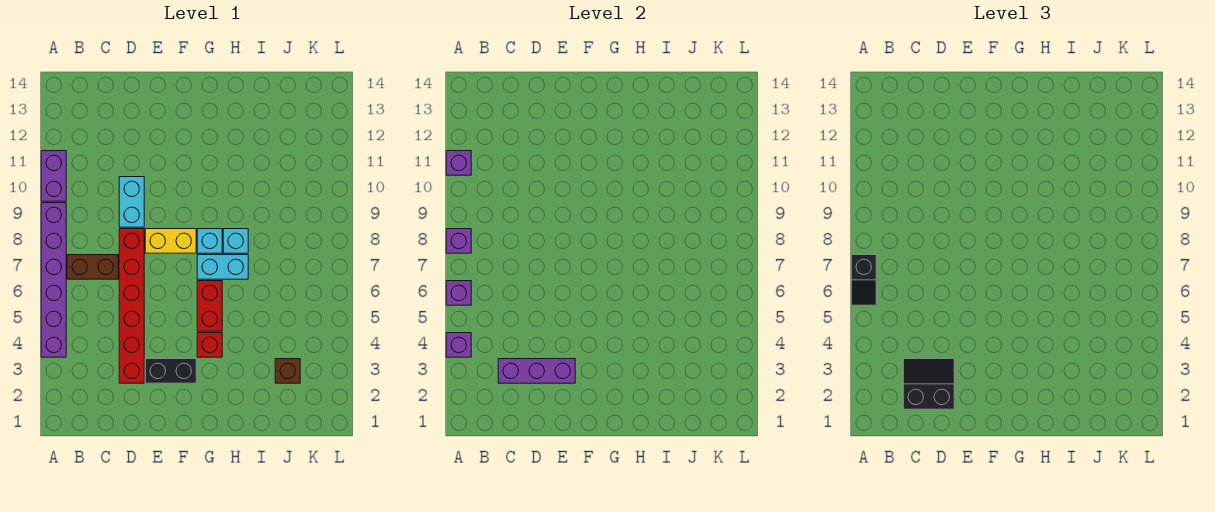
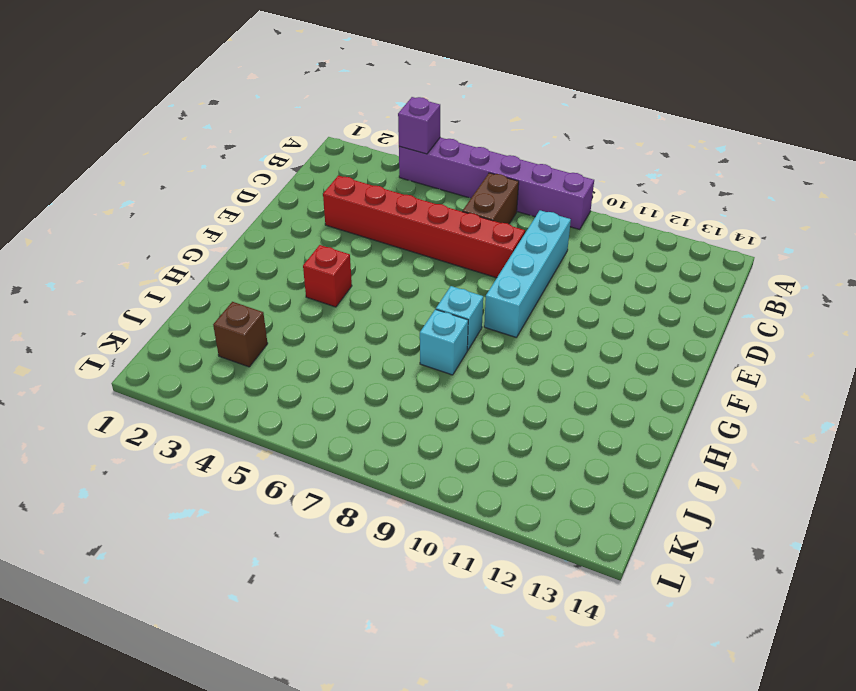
cyan 1x4 brick [484,210,571,338] -> cyan 1x2 brick [119,177,144,227]
none -> purple 1x2 brick [41,151,66,201]
none -> black 1x2 brick [145,359,196,383]
none -> yellow 1x2 brick [145,229,196,253]

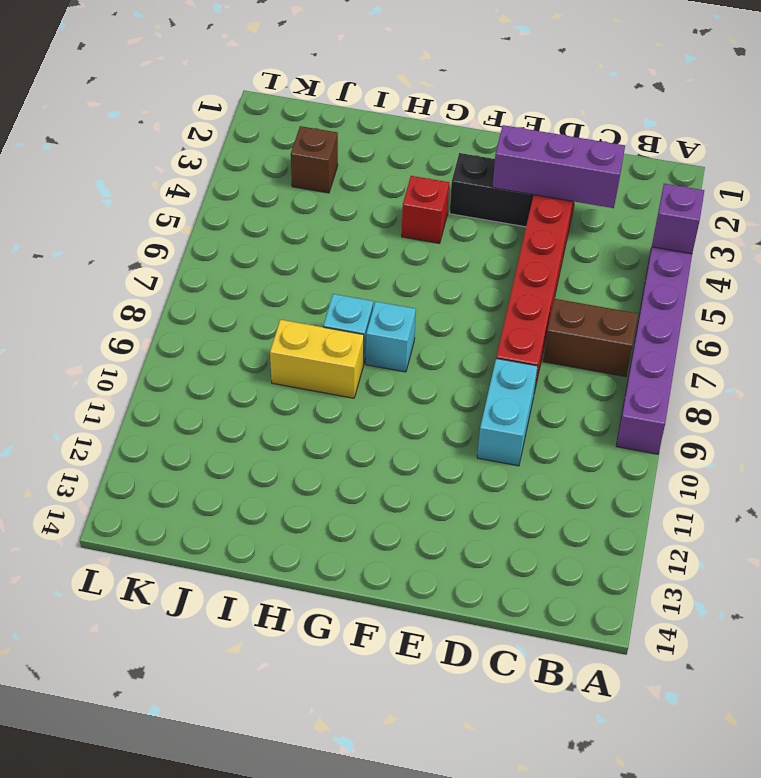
yellow 1x2 brick [270,320,364,398] -> yellow 1x2 brick moved to [145,229,196,253]
none -> purple 1x2 brick [41,151,66,201]
none -> red 1x2 brick [197,281,222,331]
none -> cyan 1x2 brick [197,255,248,279]

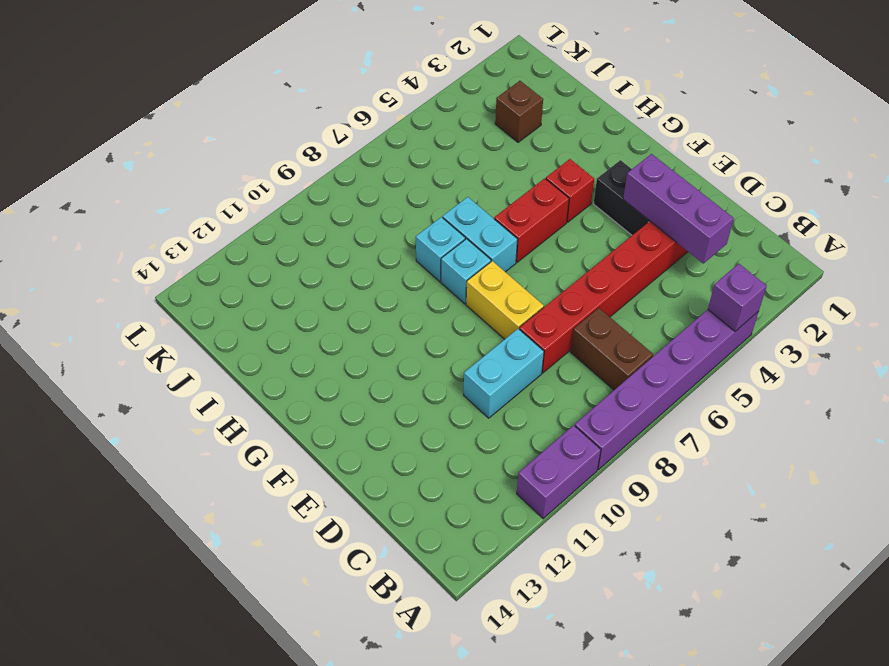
none -> purple 1x1 brick [446,281,471,305]
none -> purple 1x1 brick [446,229,471,253]
none -> purple 1x1 brick [446,151,471,175]

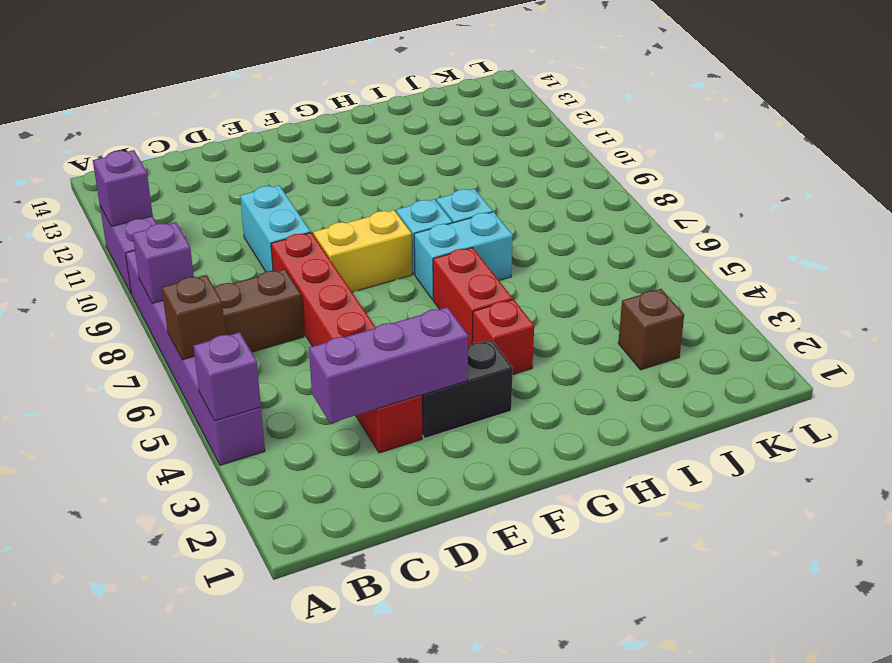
brown 1x1 brick [162,275,226,360] -> purple 1x1 brick [446,281,471,305]
none -> black 1x2 slope [851,255,876,305]
none -> black 2x2 slope [903,359,954,409]

